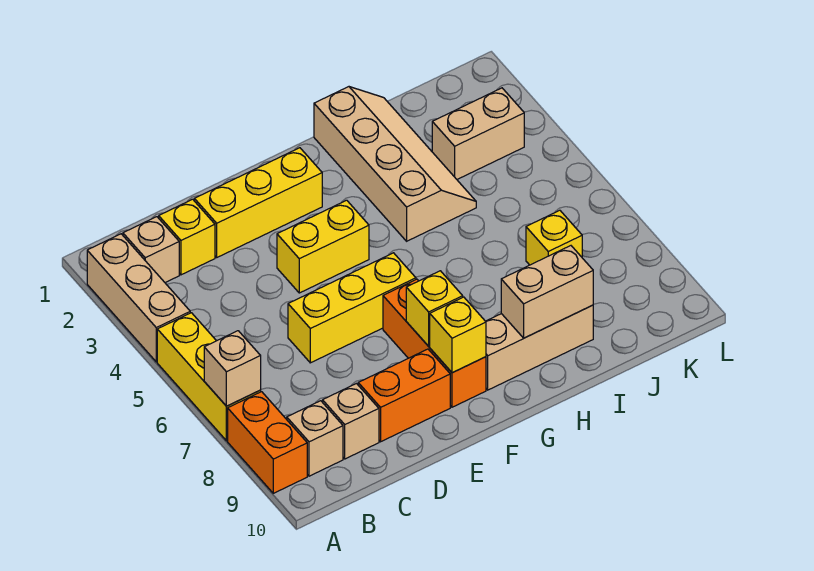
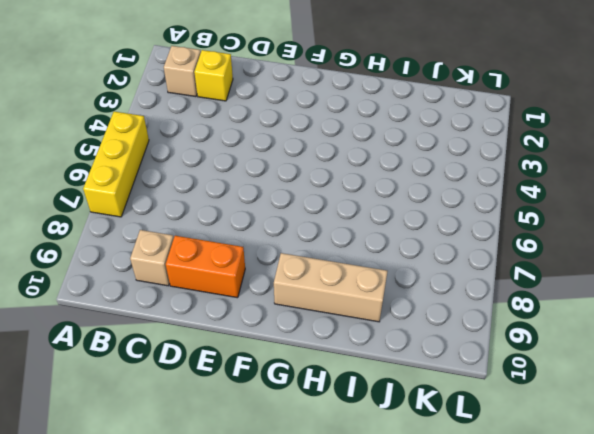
none -> tan 1x3 brick [87,234,190,362]
none -> orange 1x2 brick [228,392,307,493]
none -> tan 1x1 brick [287,401,343,476]

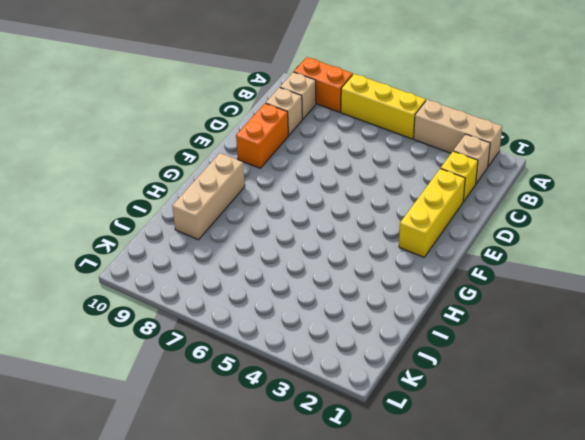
none -> yellow 1x3 brick [288,253,416,363]
none -> yellow 1x2 brick [277,200,369,293]
none -> orange 1x3 brick [383,279,486,407]

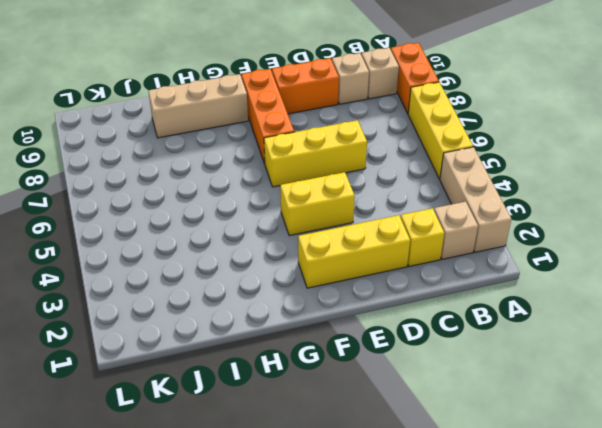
none -> tan 2x4 slope [314,87,476,241]
none -> tan 1x2 brick [432,88,524,179]
none -> yellow 1x1 brick [526,210,582,265]

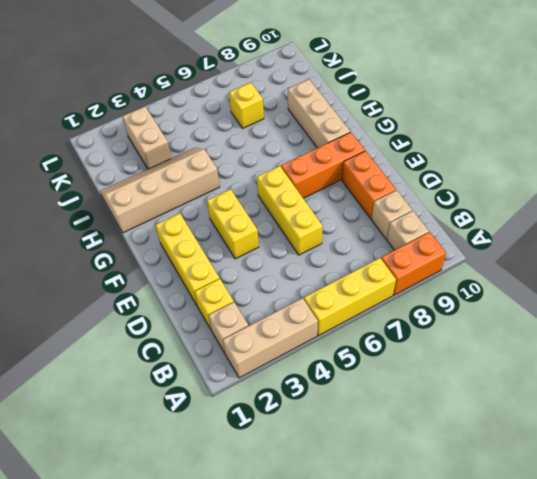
none -> tan 1x1 brick [204,331,261,406]
none -> yellow 1x1 brick [406,271,463,346]
none -> yellow 1x1 brick [430,297,486,373]

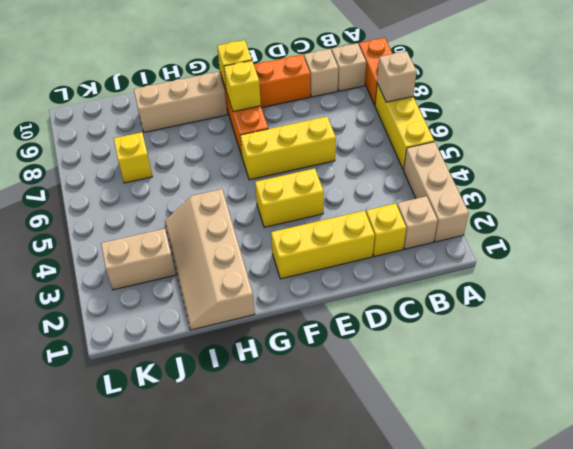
none -> tan 1x2 brick [501,246,593,338]

